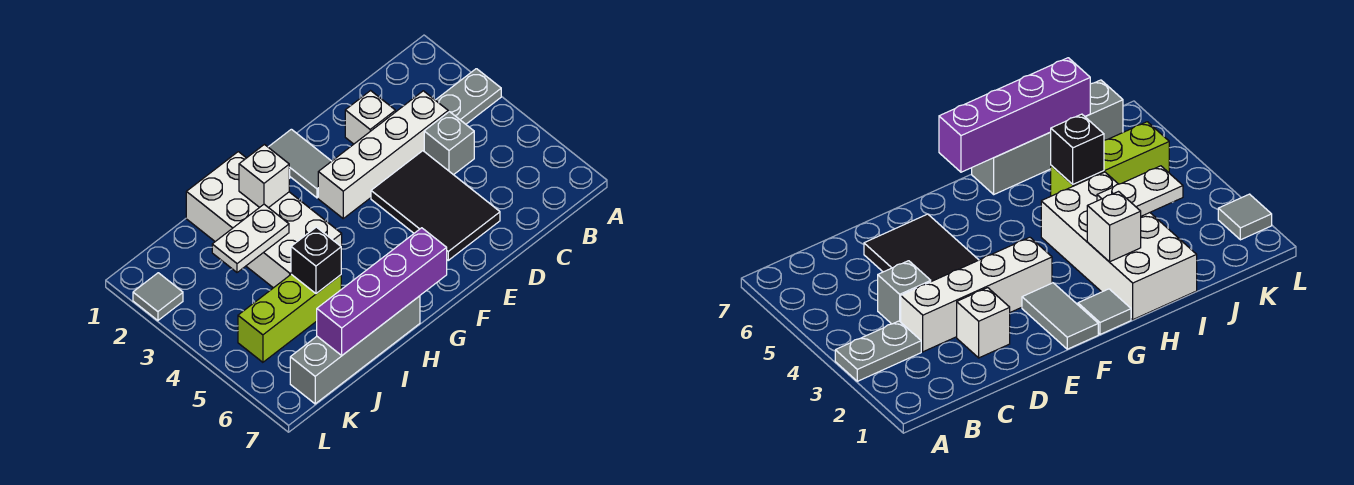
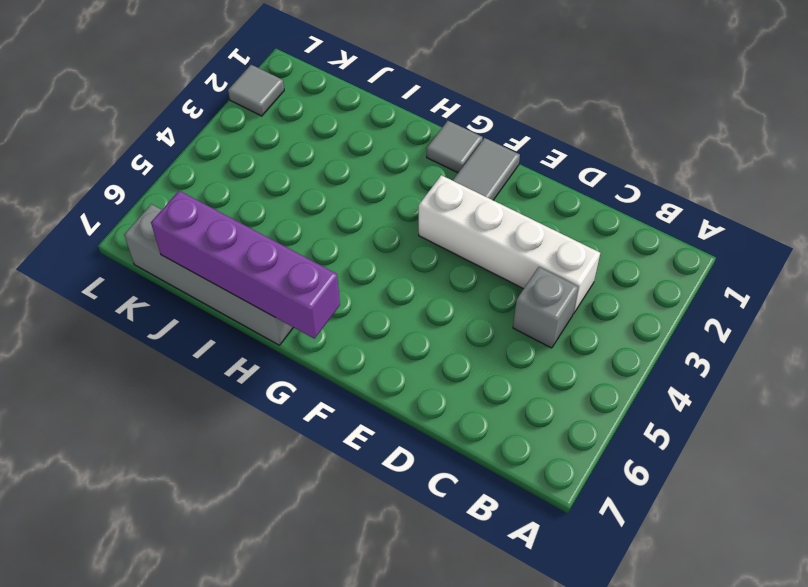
none -> grey 1x2 plate [436,69,501,124]
none -> white 1x1 brick [345,91,395,144]
none -> black 2x3 tile [371,151,500,260]

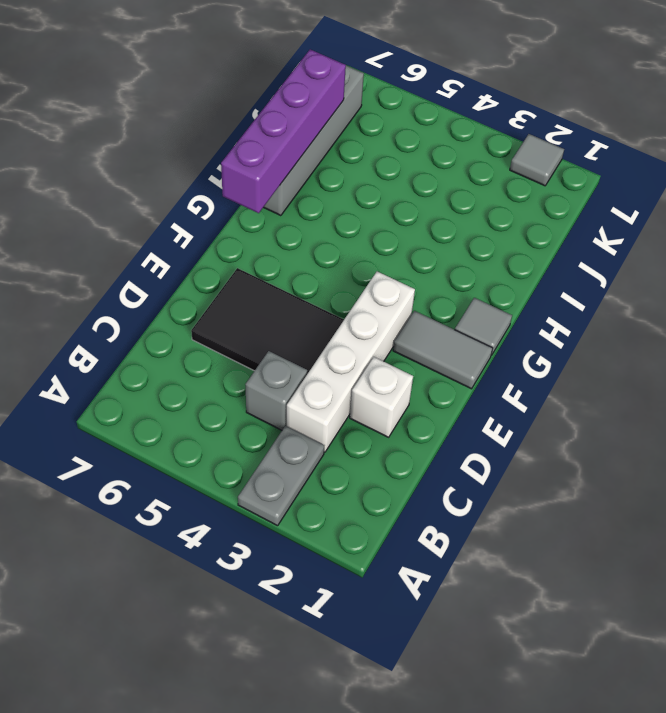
none -> white 2x4 brick [186,152,342,288]
none -> lime 1x3 brick [238,274,341,362]
none -> white 1x1 brick [239,145,289,208]

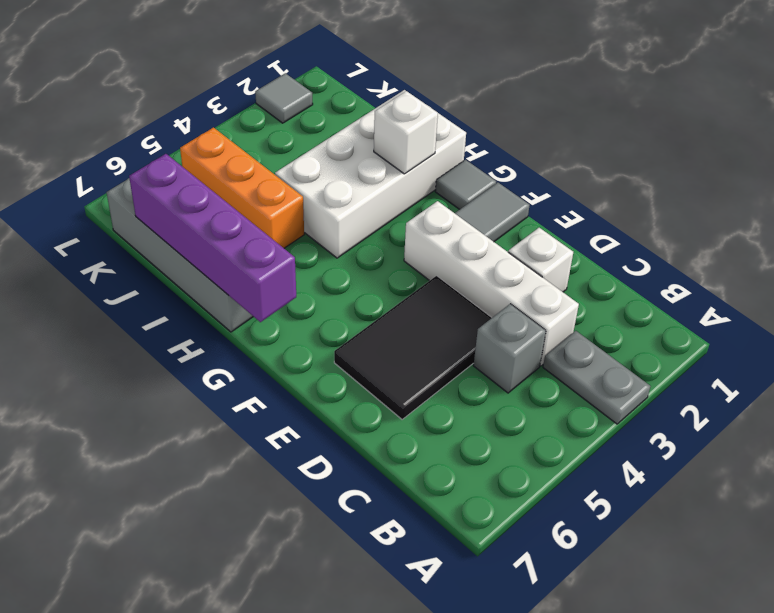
orange 1x3 brick [180,128,304,248] -> lime 1x3 brick [238,274,341,362]
none -> white 1x2 plate [212,204,289,272]
none -> black 1x1 brick [291,227,341,294]

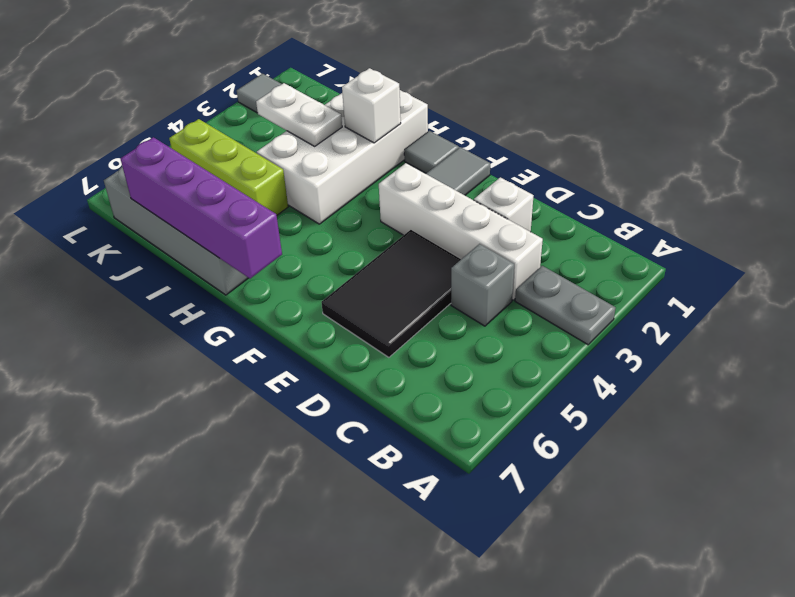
none -> black 1x1 brick [291,227,341,294]

